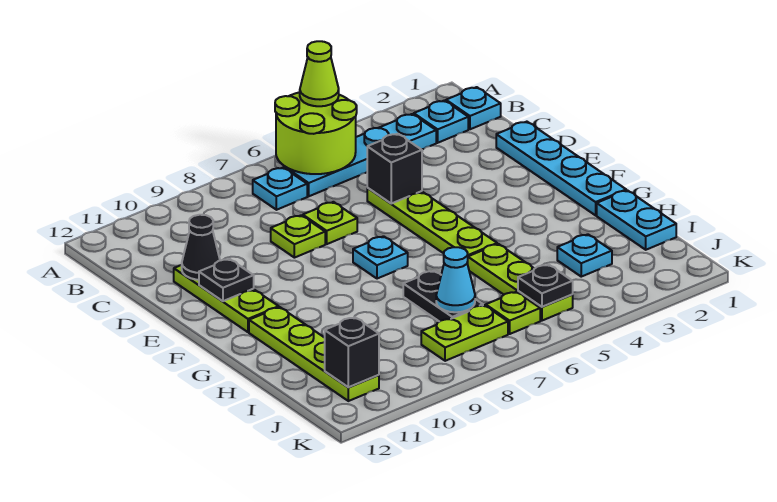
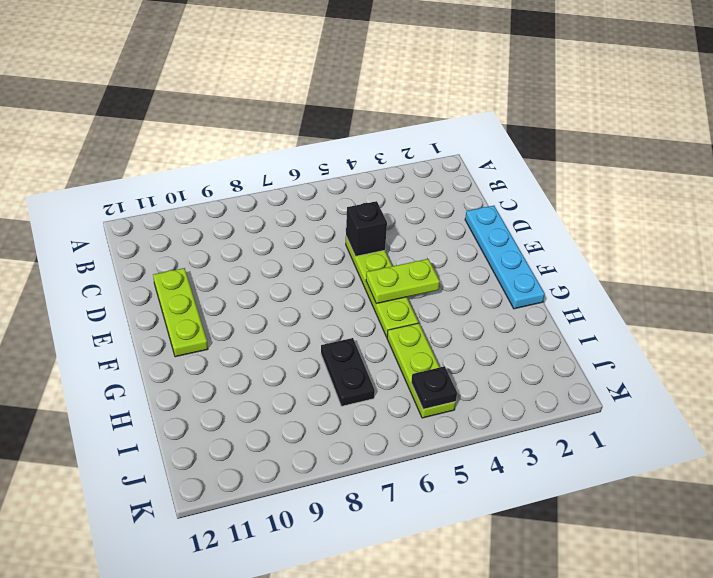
lime 1x2 plate [366,259,440,304] -> lime 1x2 plate moved to [421,305,508,361]
none -> cyan 1x1 plate [446,87,501,129]
none -> cyan 1x1 plate [414,101,468,143]
none -> cyan 1x4 plate [285,114,436,196]

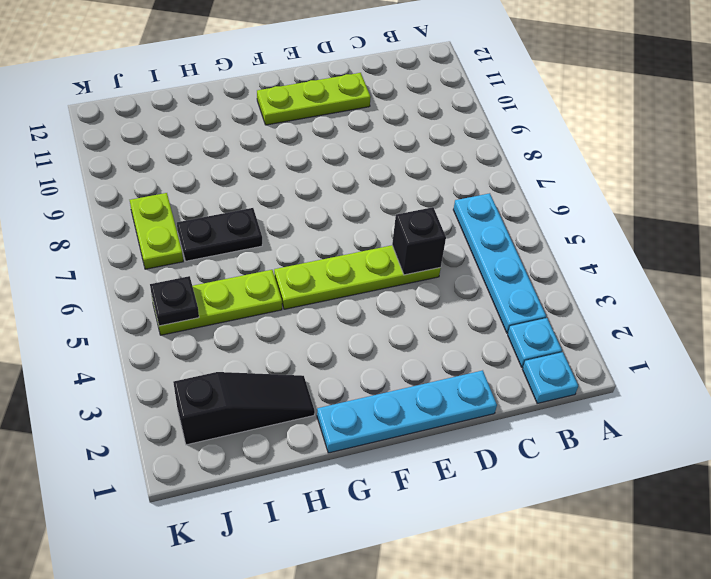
black 1x3 slope [173,372,315,445] -> none
none -> cyan 1x1 plate [253,168,307,210]
none -> lime 1x1 plate [303,202,357,244]
none -> lime 1x1 plate [271,215,325,258]

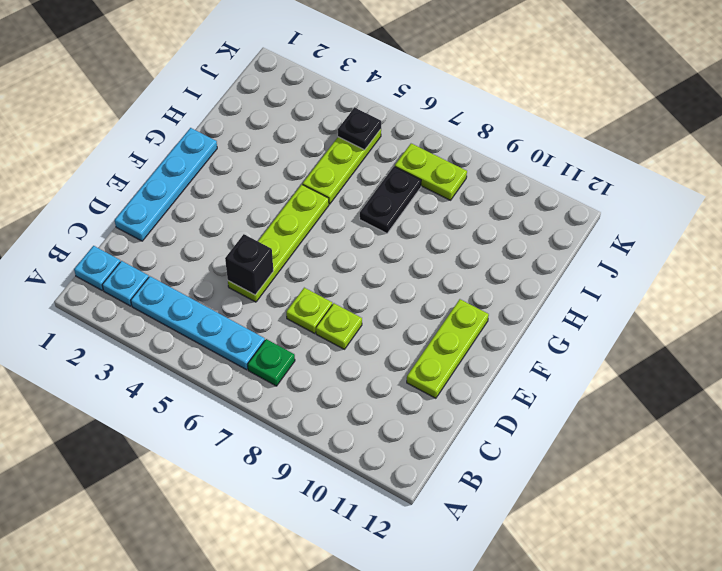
green 1x1 plate [248,339,295,386] -> cyan 1x1 plate [253,168,307,210]
none -> cyan 1x1 plate [353,236,408,279]
none -> lime 1x4 plate [249,307,379,401]
none -> cyan 1x2 plate [597,190,676,250]

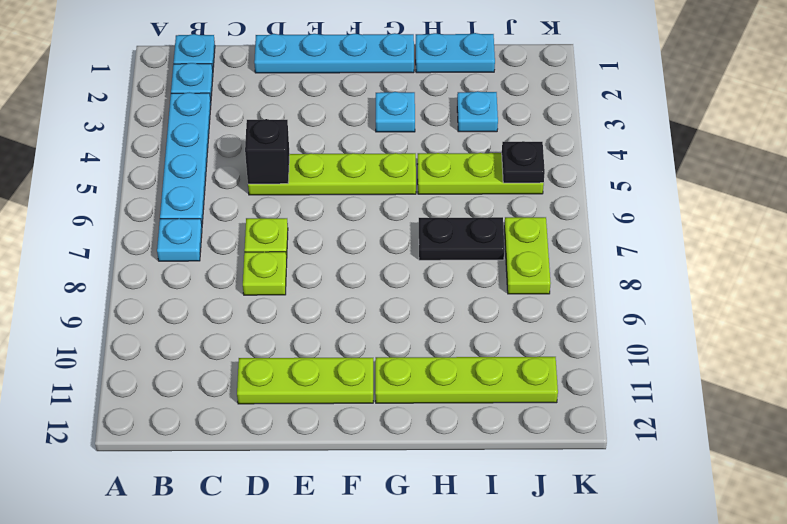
cyan 1x1 plate [376,92,415,132] -> cyan 1x1 plate moved to [353,236,408,279]
none -> lime 1x1 plate [486,292,540,334]
none -> lime 2x2 round brick [275,92,357,174]
none -> black 1x1 cone [182,215,220,280]

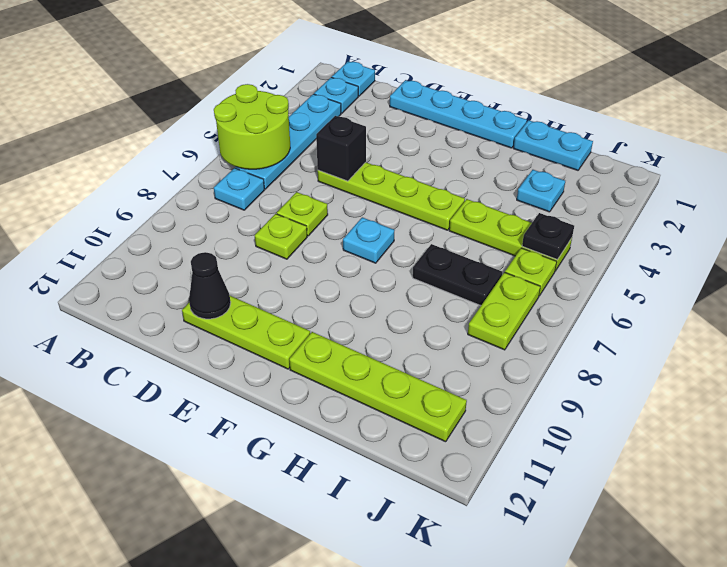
none -> black 1x1 plate [199,259,254,301]
none -> cyan 1x1 cone [436,247,475,312]
none -> black 1x1 brick [325,317,379,387]

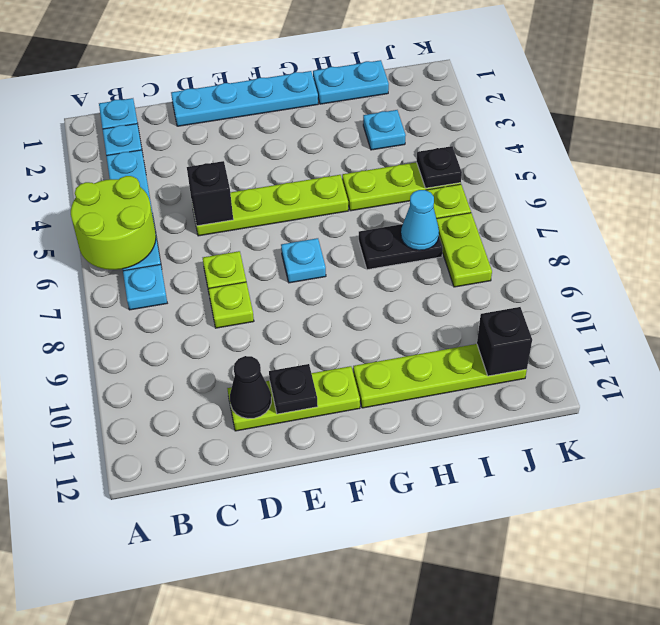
none -> lime 1x1 cone [300,41,339,106]

